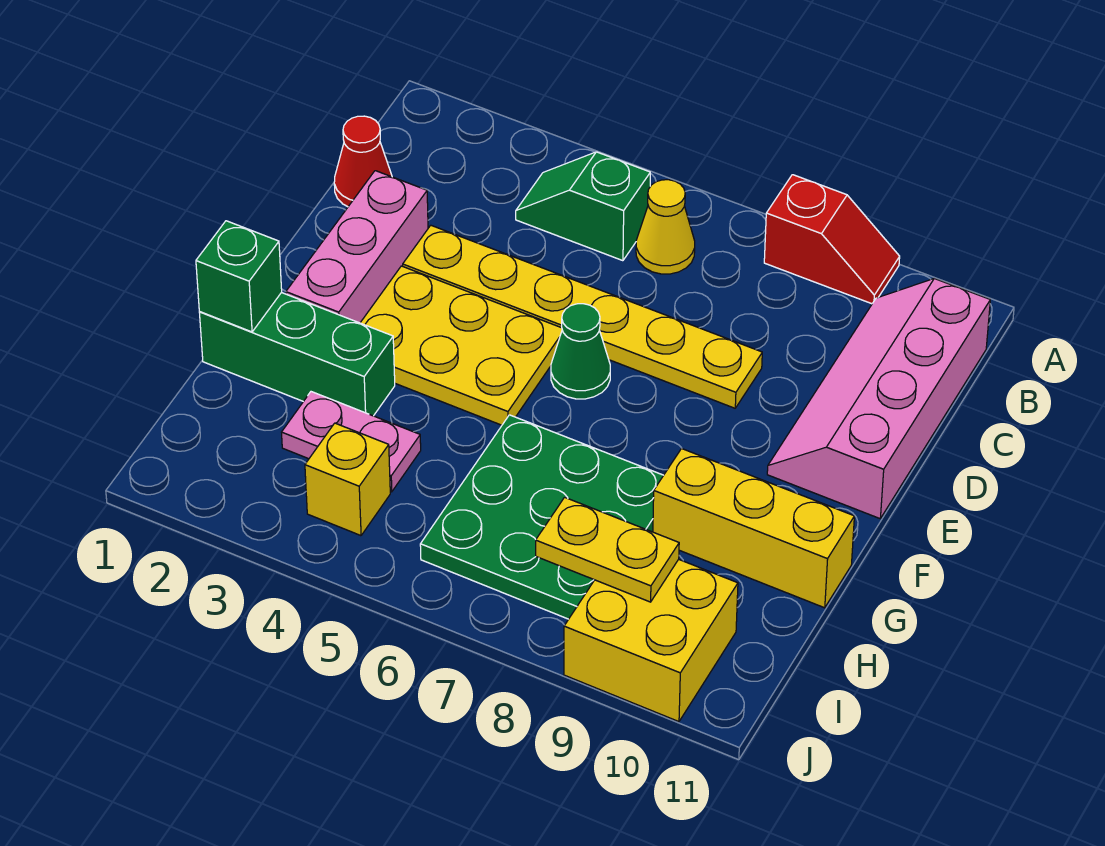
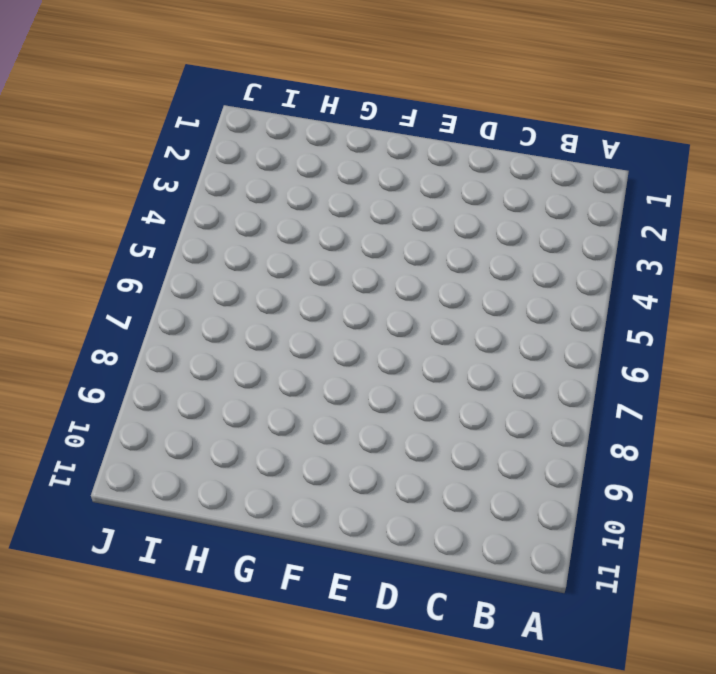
none -> red 1x2 slope [764,175,900,304]
none -> green 1x2 slope [516,152,650,261]
none -> yellow 1x1 cone [636,180,695,274]

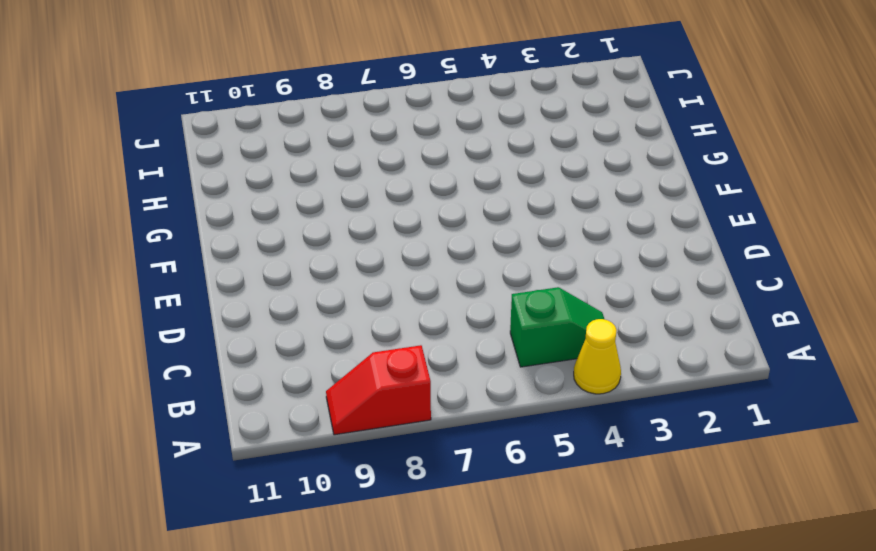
yellow 1x1 cone [574,319,621,394] -> yellow 1x1 cone moved to [636,180,695,274]
none -> pink 2x4 slope [767,279,990,518]
none -> red 1x1 cone [334,116,392,207]
none -> pink 1x3 brick [286,171,428,323]

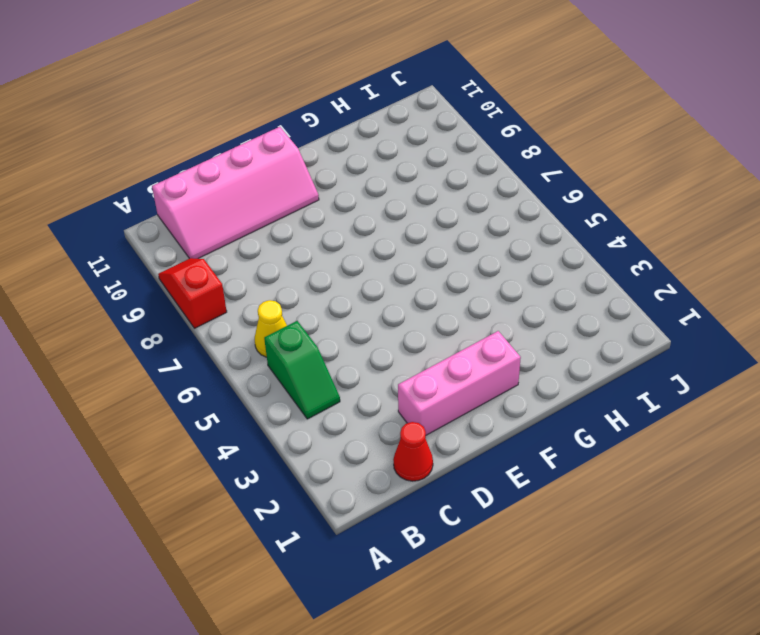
none -> yellow 1x6 plate [403,225,762,408]
none -> yellow 2x3 plate [360,266,562,425]
none -> green 1x1 cone [551,304,610,399]

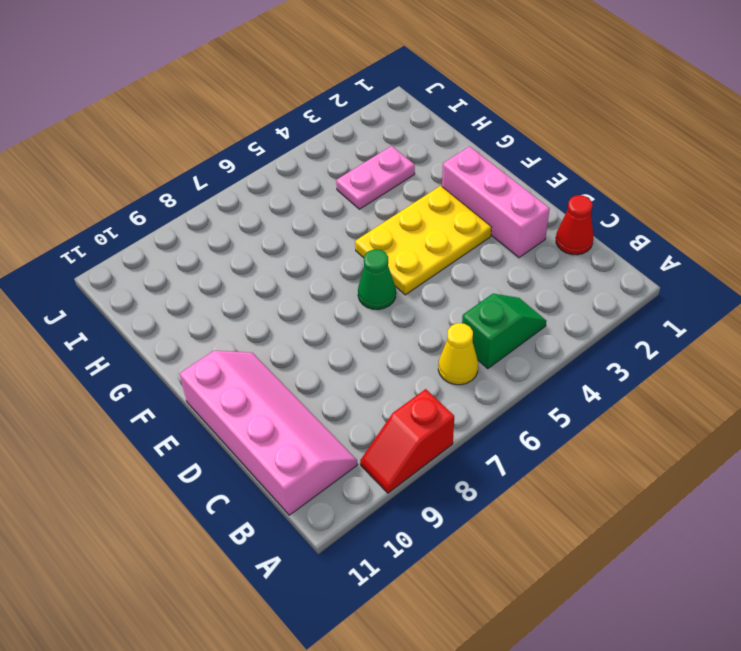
none -> yellow 1x6 plate [403,225,762,408]
none -> green 1x3 brick [199,293,395,416]
none -> green 3x3 plate [420,415,664,619]

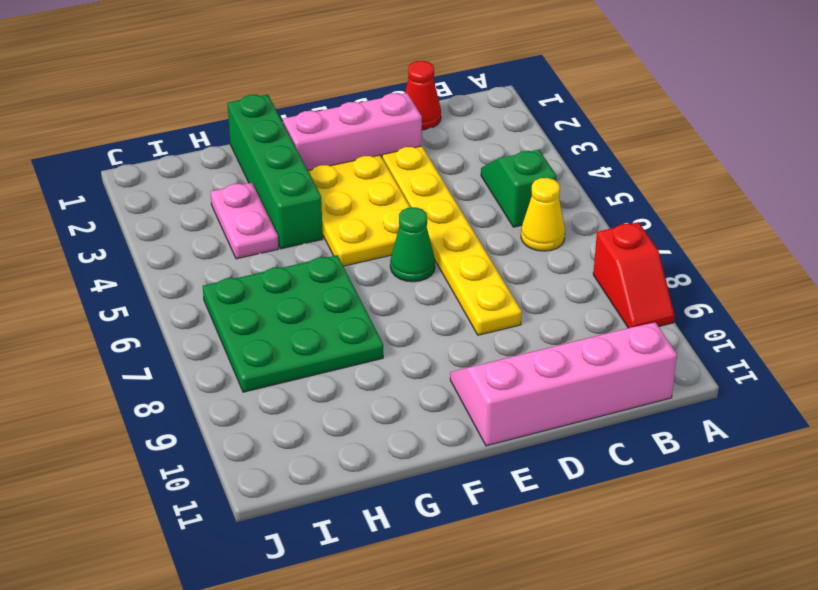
green 1x4 brick [227,94,323,249] -> green 1x3 brick [199,293,395,416]
none -> yellow 1x3 brick [653,448,854,608]
none -> yellow 1x1 brick [305,423,390,536]
none -> yellow 2x2 brick [564,559,738,722]

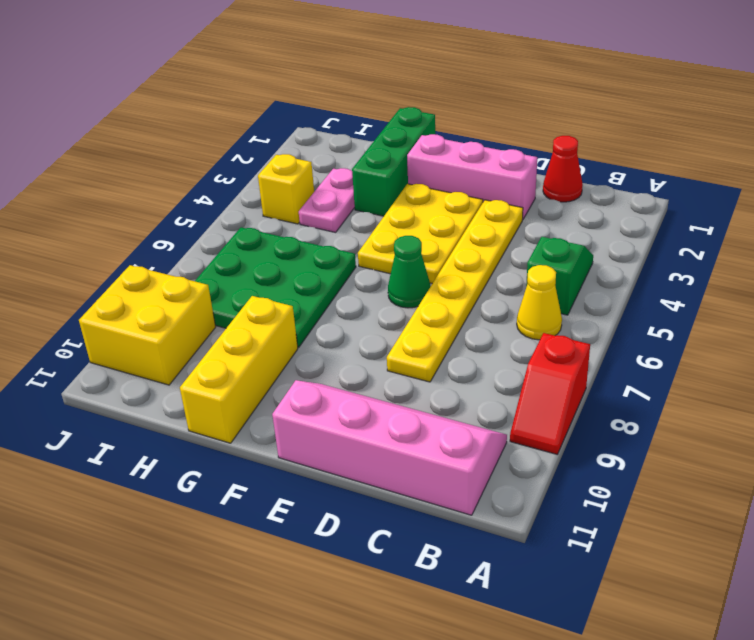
none -> green 1x1 brick [196,221,282,332]
none -> yellow 1x2 plate [536,497,679,602]

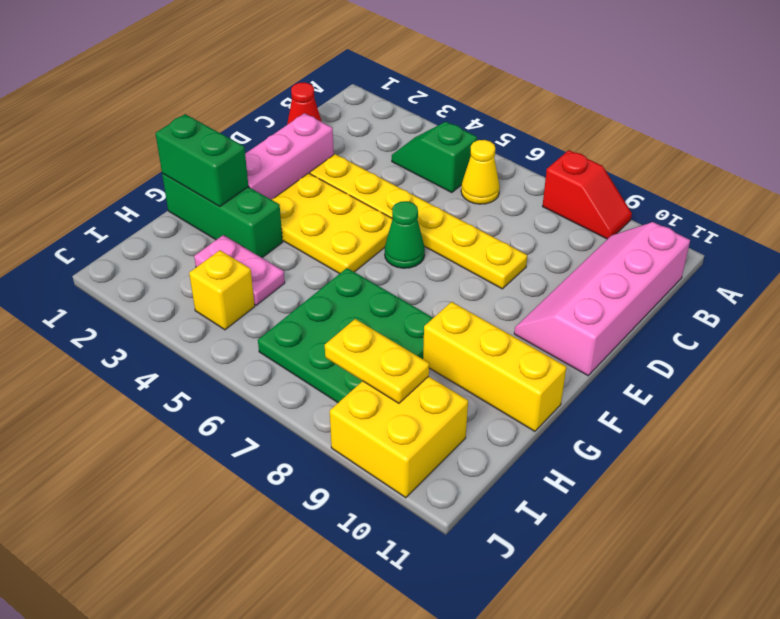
green 1x2 brick [155,114,249,207] -> green 1x1 brick [196,221,282,332]

